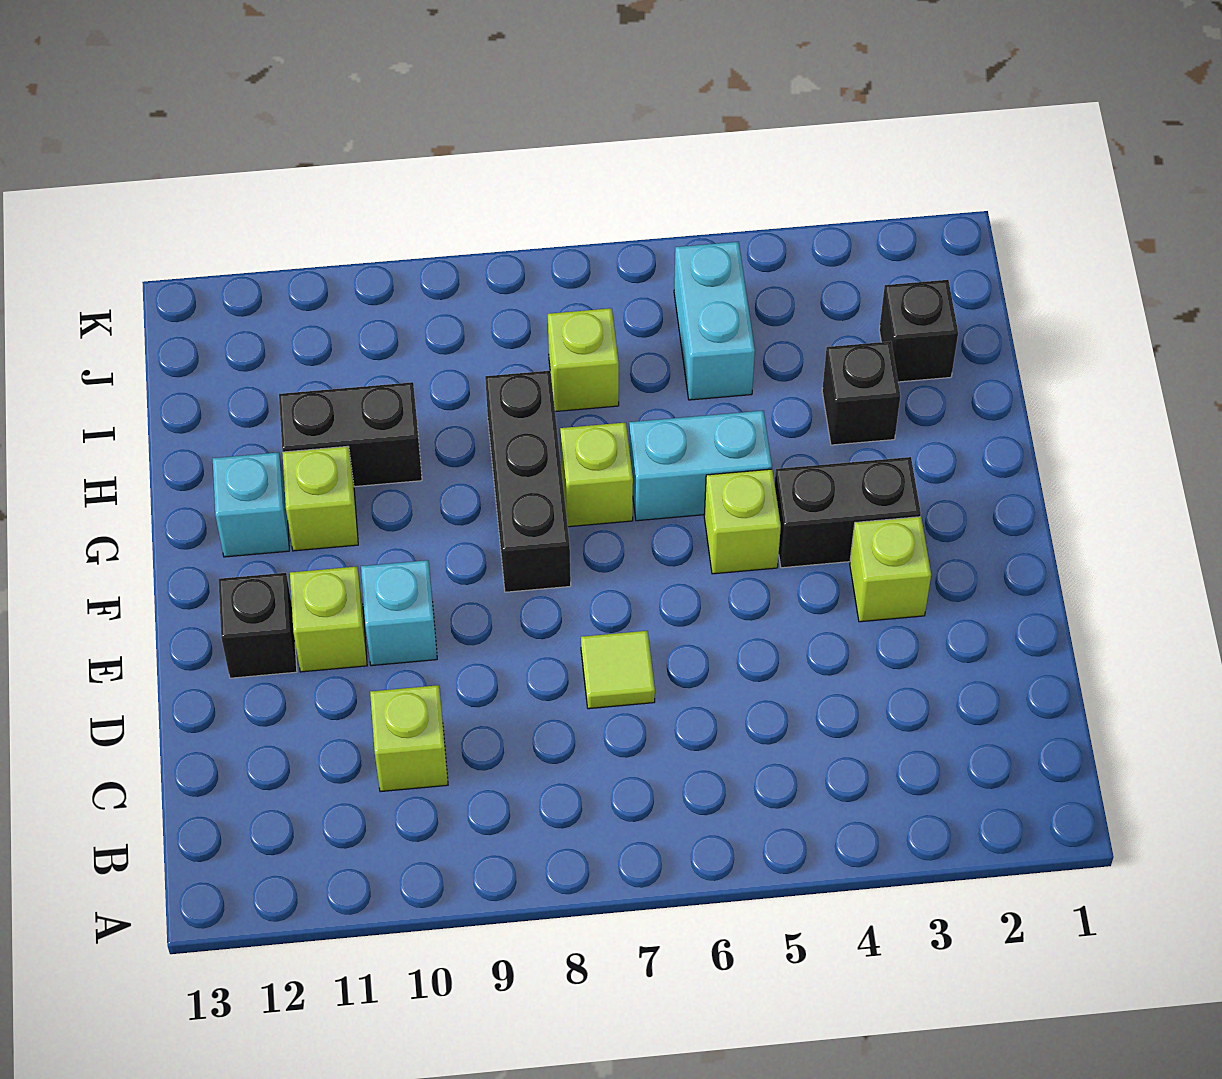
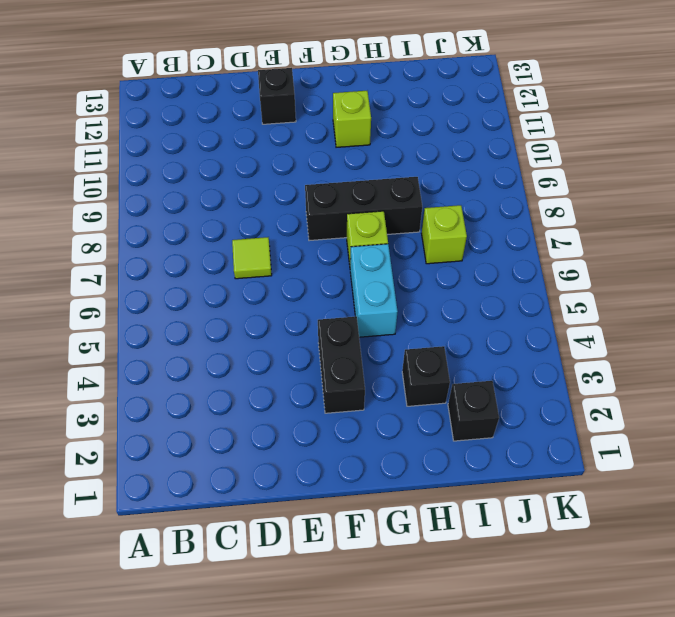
none -> lime 1x1 brick [370,685,448,792]
none -> lime 1x1 brick [850,517,931,622]
none -> cyan 1x1 brick [361,560,437,666]

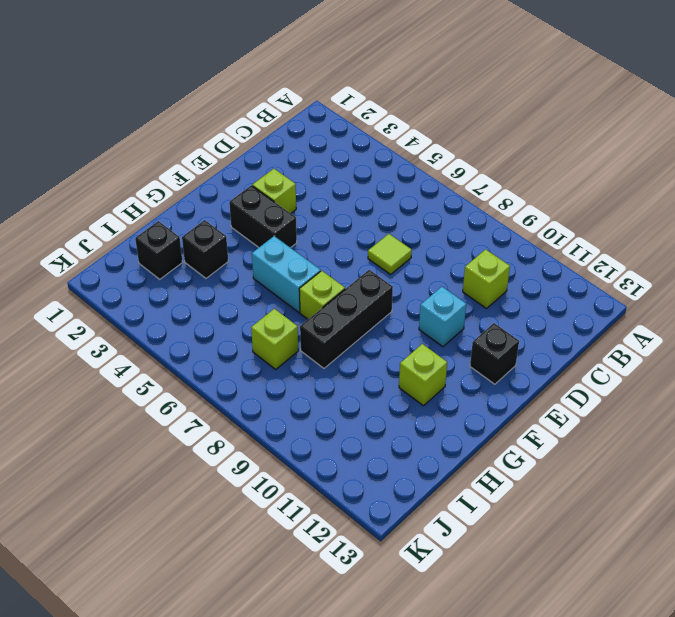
none -> lime 1x1 brick [290,567,367,672]
none -> lime 1x1 brick [704,469,781,574]
none -> cyan 1x1 brick [213,452,289,557]

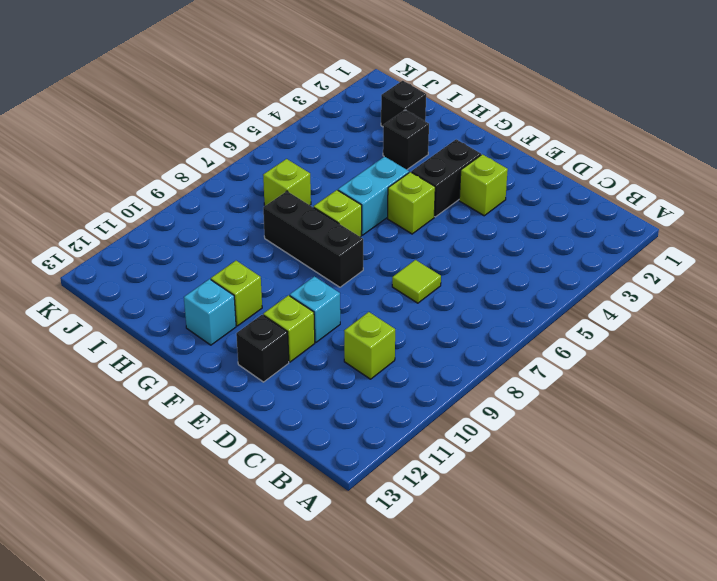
none -> black 1x2 brick [279,382,422,487]
none -> cyan 1x2 brick [674,242,755,400]

